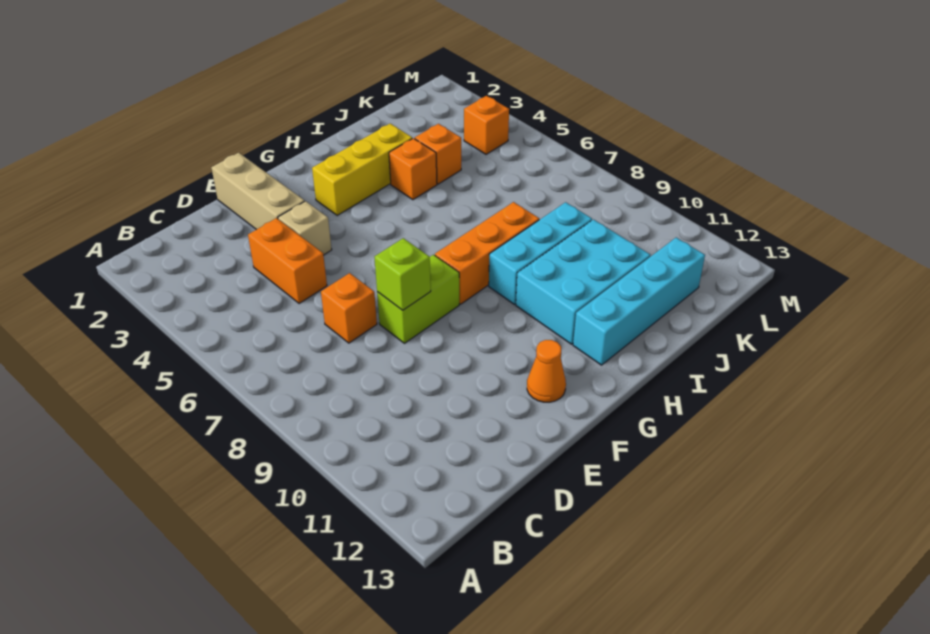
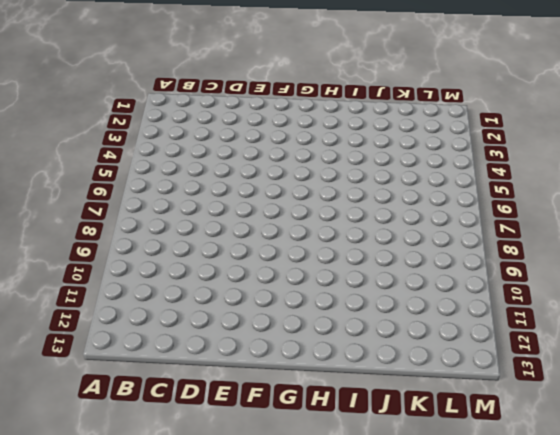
none -> orange 1x2 brick [248,218,327,304]
none -> orange 1x1 brick [321,273,377,343]
none -> tan 1x3 brick [211,153,305,230]

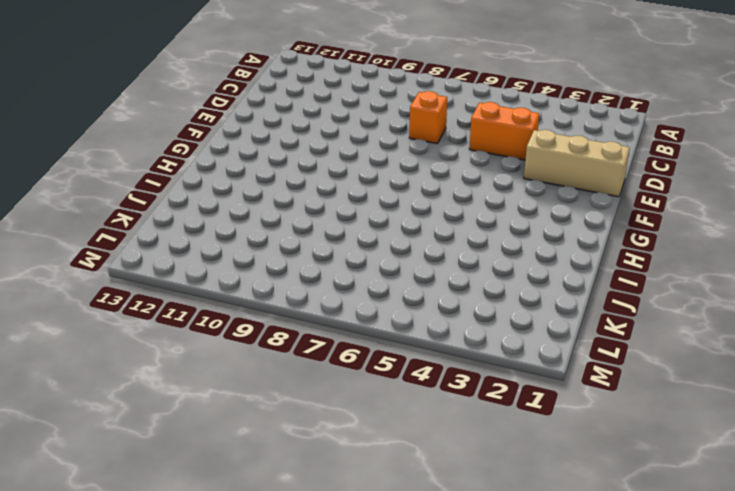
none -> tan 1x1 brick [278,201,332,255]
none -> lime 1x2 brick [377,255,459,343]
none -> orange 1x1 cone [527,340,566,402]

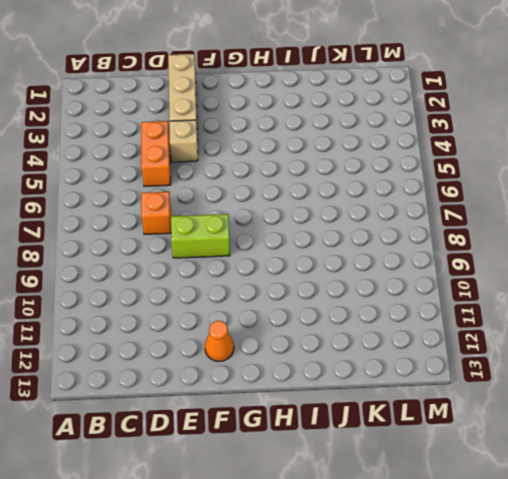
none -> yellow 1x3 brick [312,124,412,215]
none -> orange 1x3 brick [435,202,539,304]
none -> cyan 1x3 brick [489,202,592,304]

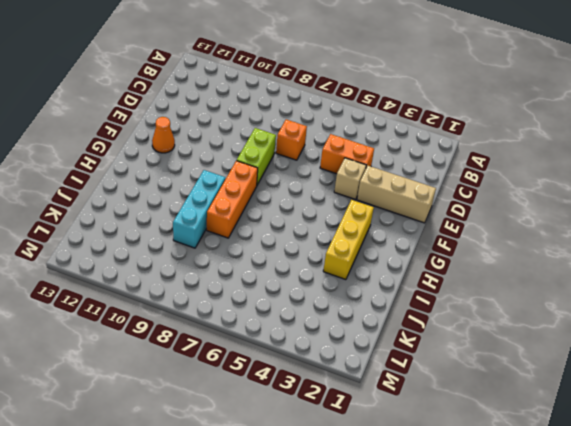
none -> cyan 2x3 brick [516,220,650,344]
none -> cyan 1x4 brick [573,238,705,365]
none -> orange 1x1 brick [389,138,437,200]

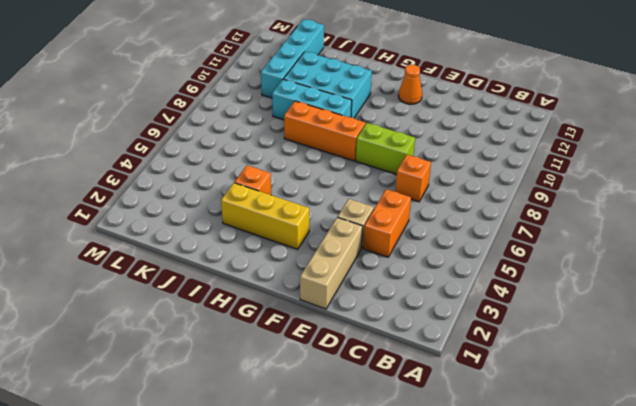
cyan 1x4 brick [261,19,324,98] -> cyan 1x4 brick turned to [573,238,705,365]
none -> orange 1x1 brick [415,124,461,184]
none -> orange 1x1 brick [464,96,509,154]
none -> lime 1x1 brick [375,238,431,310]

